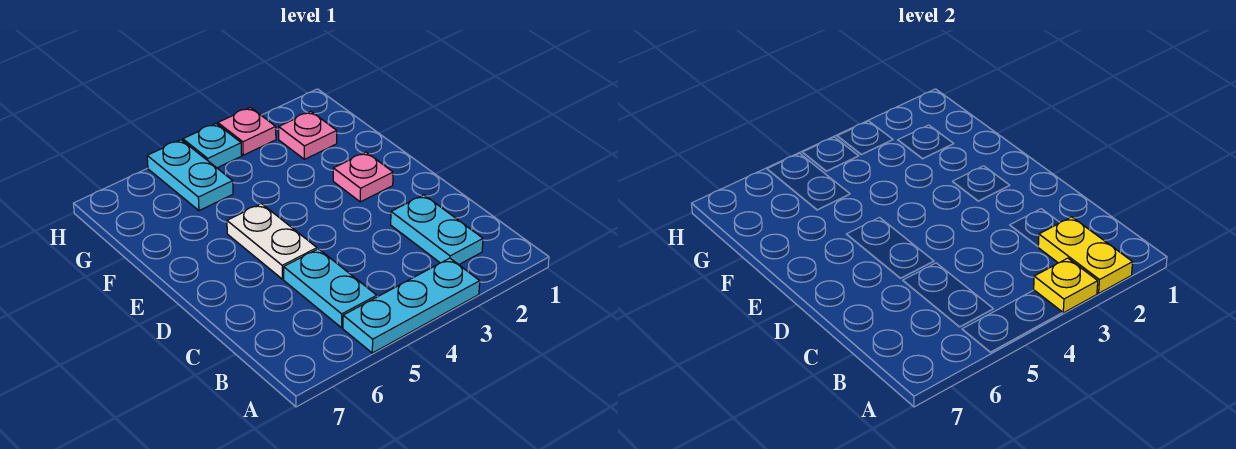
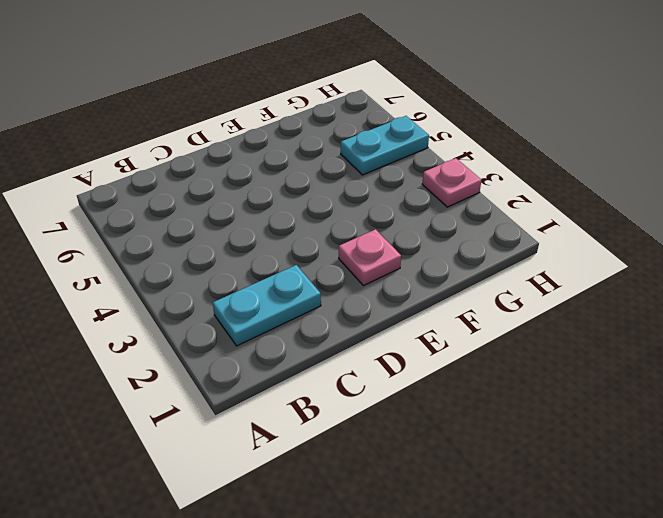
none -> cyan 1x3 plate [343,258,480,353]
none -> cyan 1x2 plate [284,249,377,328]

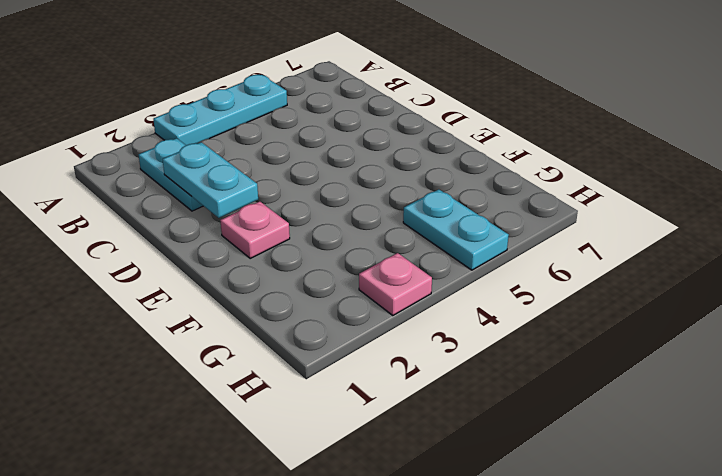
cyan 1x2 plate [162,142,258,218] -> cyan 1x2 plate moved to [284,249,377,328]
none -> white 1x2 plate [227,204,317,279]
none -> pink 1x1 plate [279,112,337,159]

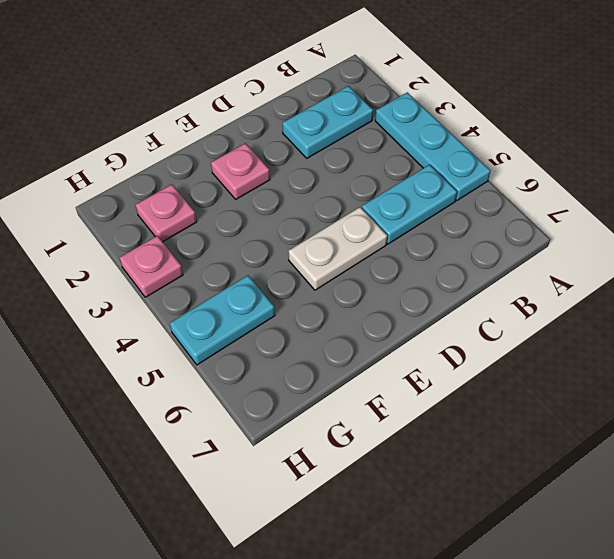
none -> cyan 1x1 plate [183,124,242,168]
none -> yellow 1x2 plate [1038,217,1133,293]

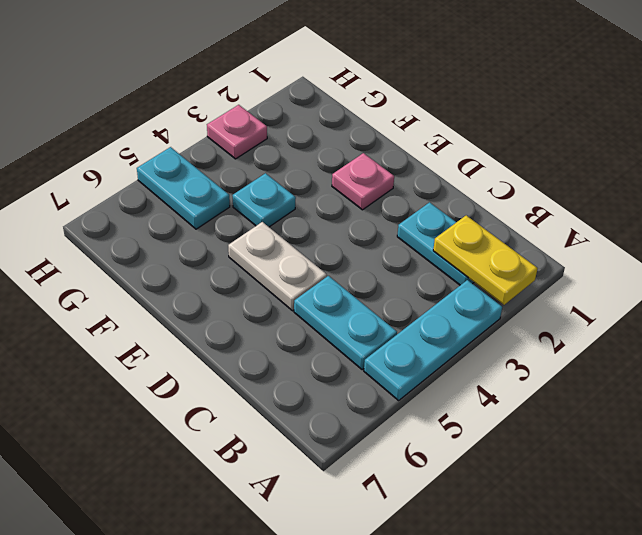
cyan 1x1 plate [233,173,296,227] -> cyan 1x1 plate moved to [183,124,242,168]
none -> pink 1x1 plate [279,112,337,159]
none -> yellow 1x1 plate [1034,258,1098,313]

